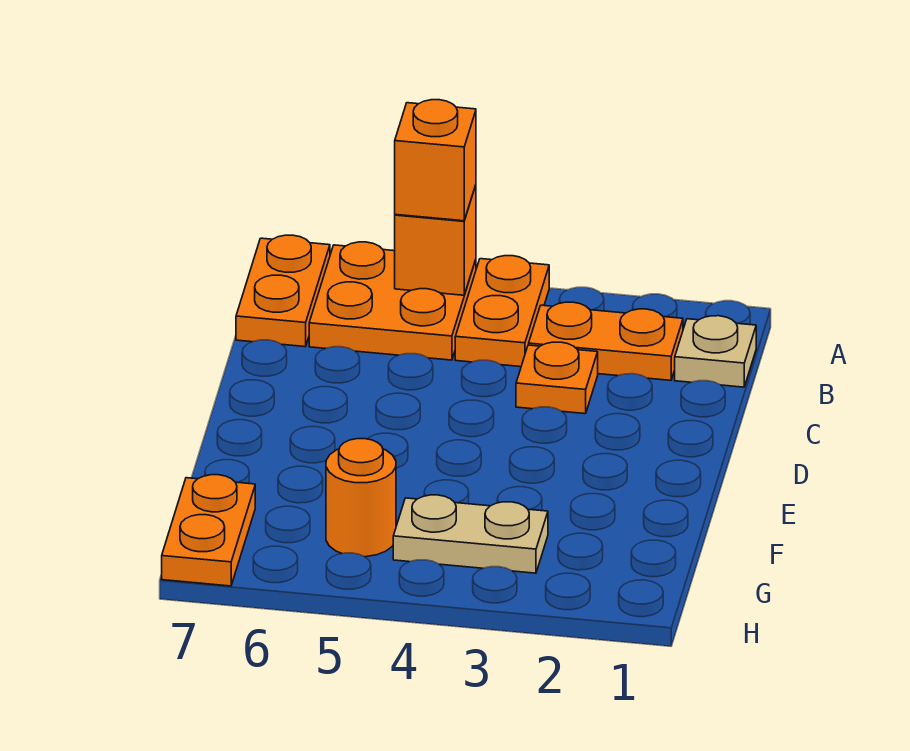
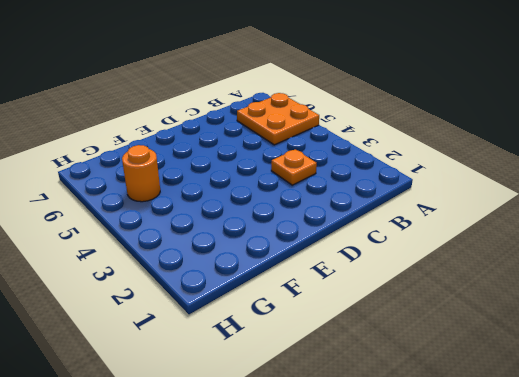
none -> orange 1x2 plate [455,256,549,367]
none -> orange 1x2 plate [236,235,330,347]

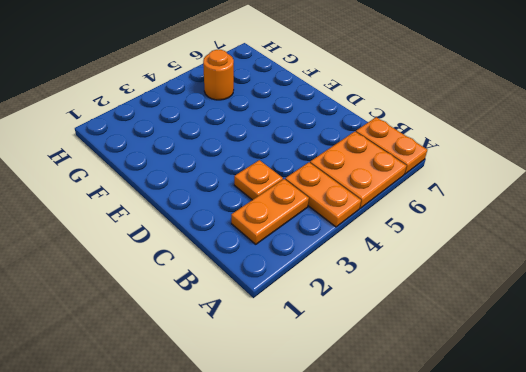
none -> tan 1x1 plate [675,316,756,387]
none -> tan 1x2 plate [393,495,548,573]

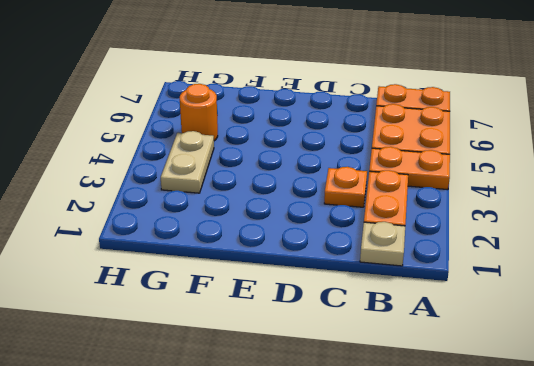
none -> orange 1x2 plate [162,475,255,586]
none -> orange 1x1 brick [395,185,476,295]

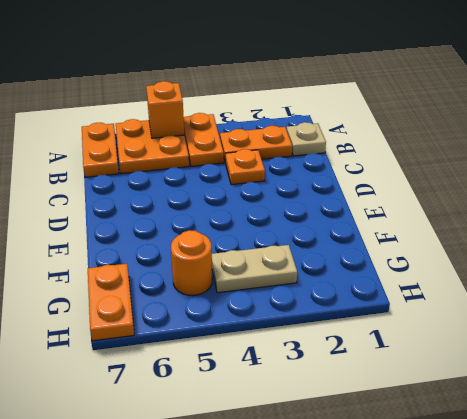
none -> orange 1x1 brick [395,100,476,221]

